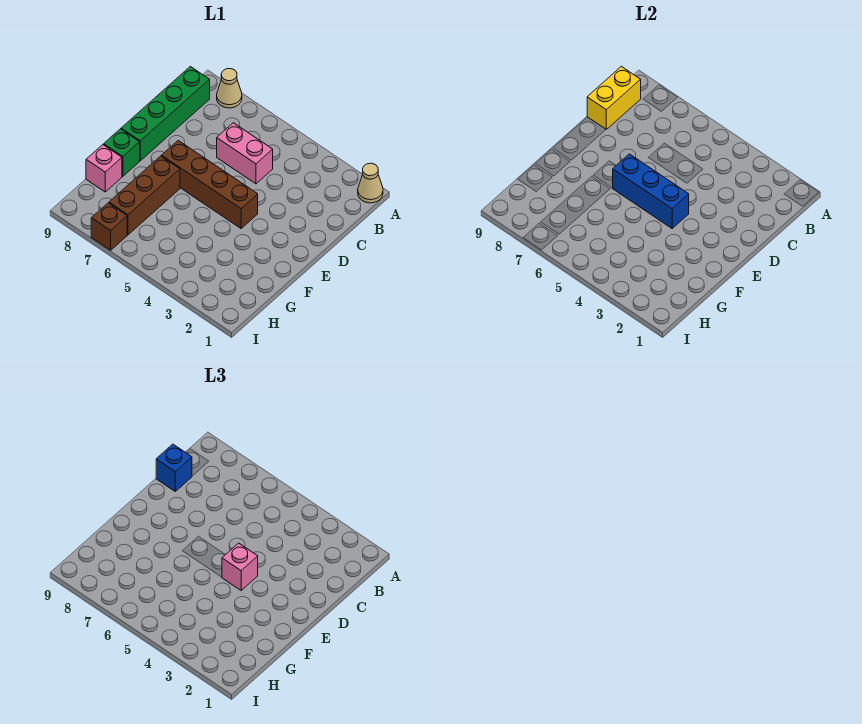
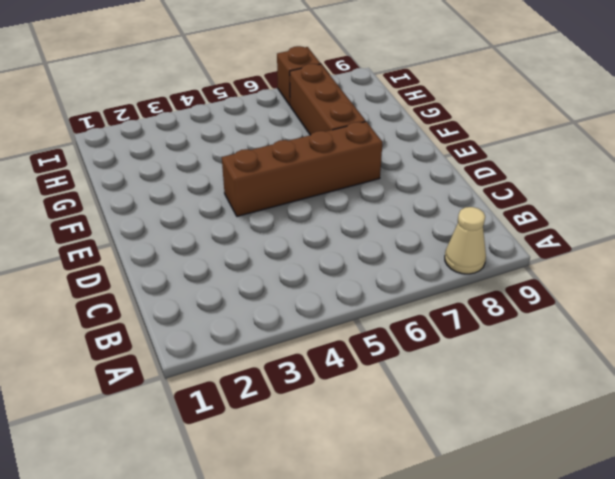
none -> tan 1x1 cone [358,163,383,203]
none -> green 1x4 brick [121,66,210,161]
none -> pink 1x2 brick [217,123,273,184]

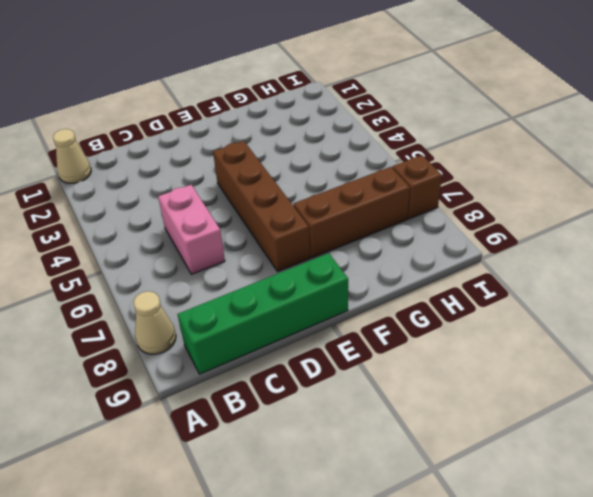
none -> green 1x1 brick [104,129,140,176]
none -> pink 1x1 brick [86,145,122,192]
none -> yellow 1x2 brick [587,66,641,129]

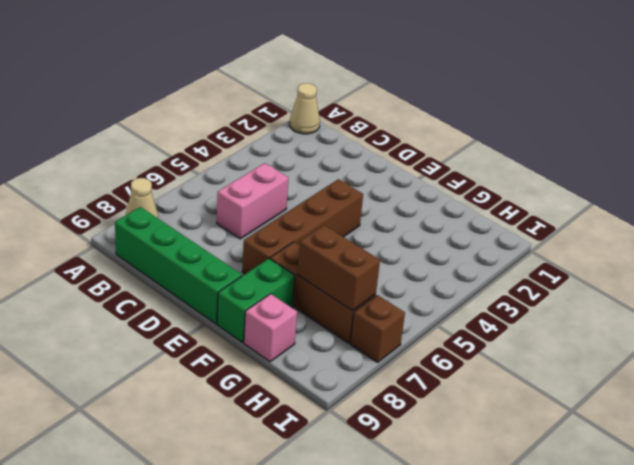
green 1x2 brick [217,259,295,343] -> green 1x1 brick [104,129,140,176]
brown 1x2 brick [297,225,380,311] -> none
none -> yellow 1x2 brick [587,66,641,129]
none -> blue 1x3 brick [613,154,689,228]
none -> blue 1x1 brick [156,444,192,491]

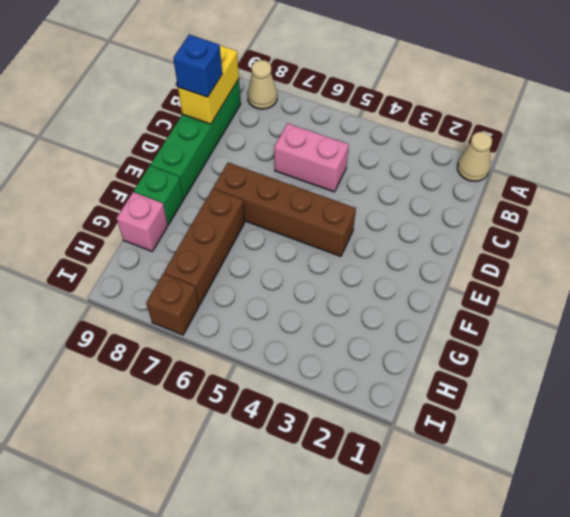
none -> blue 1x3 brick [613,154,689,228]
none -> pink 1x1 brick [222,543,258,590]

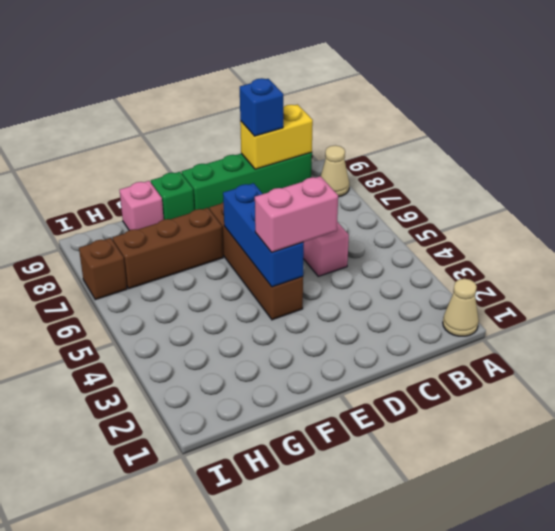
pink 1x2 brick [255,176,338,252] -> pink 1x1 brick [222,543,258,590]

